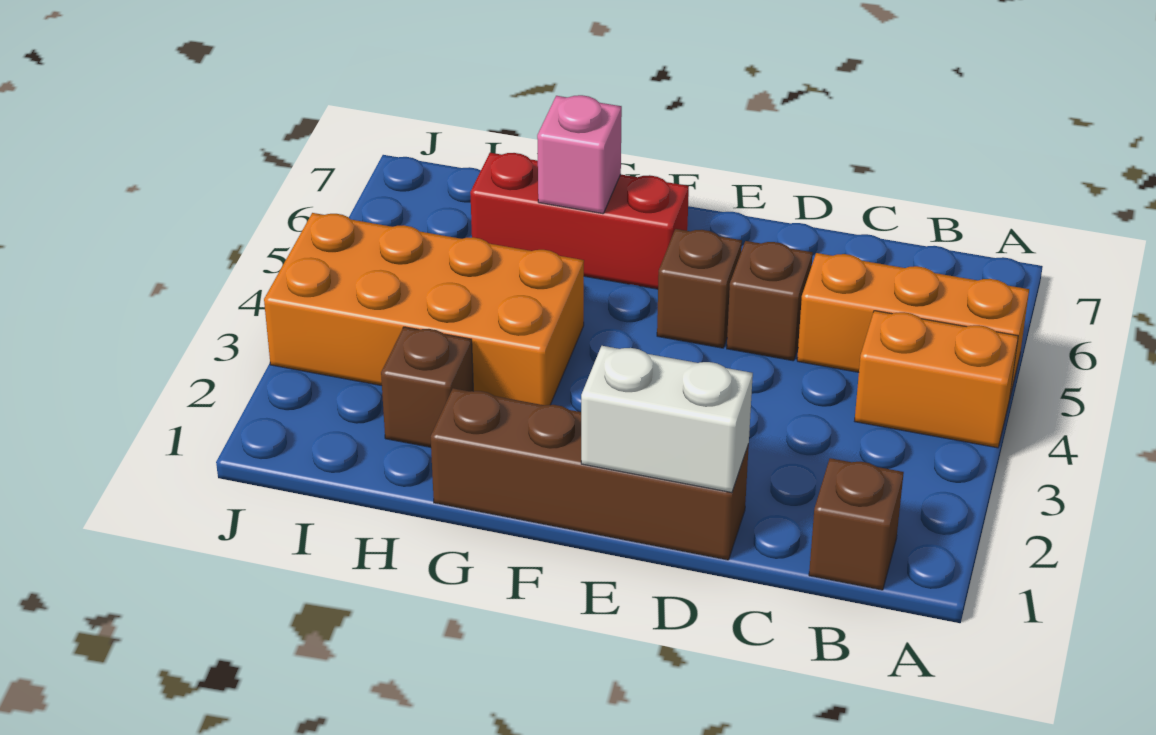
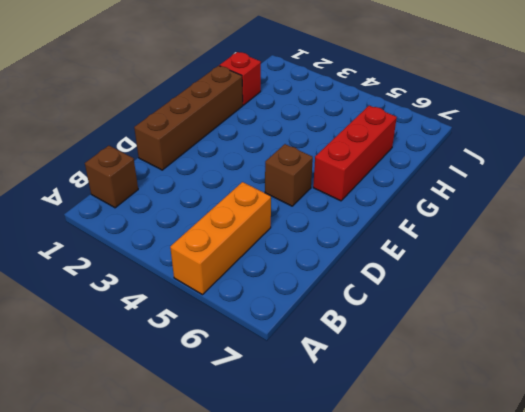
red 1x1 brick [219,52,261,105] -> none
none -> orange 1x2 brick [855,311,1018,448]
none -> brown 1x1 brick [727,241,813,361]

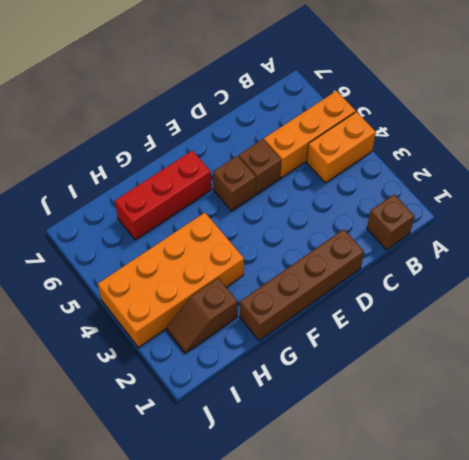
brown 1x2 slope [166,278,238,353] -> brown 1x1 brick [381,327,473,447]
none -> white 1x2 brick [581,346,753,493]
none -> pink 1x1 brick [537,95,622,214]

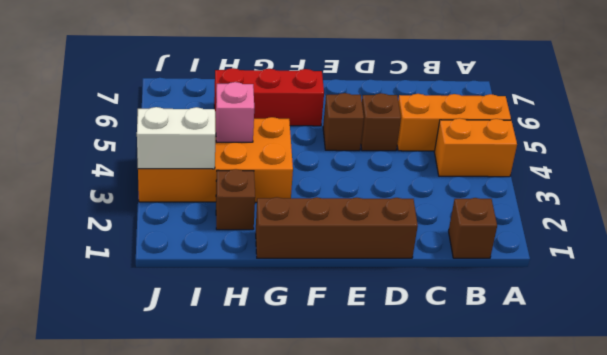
pink 1x1 brick [216,82,254,142] -> pink 1x1 brick moved to [537,95,622,214]
white 1x2 brick [137,107,216,169] -> white 1x2 brick moved to [581,346,753,493]

